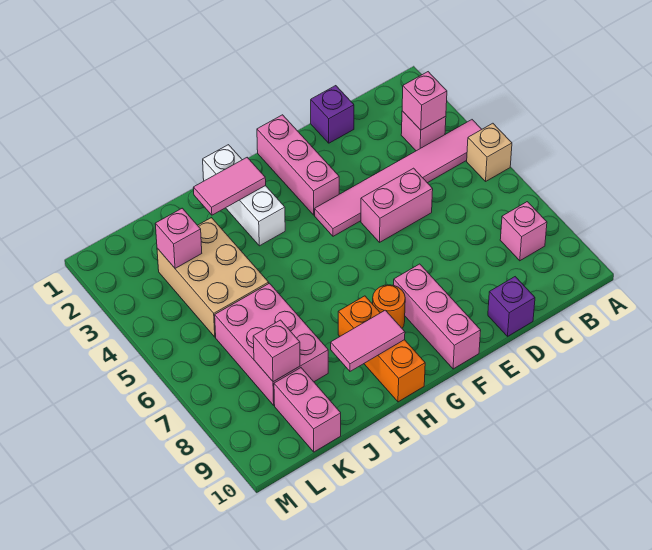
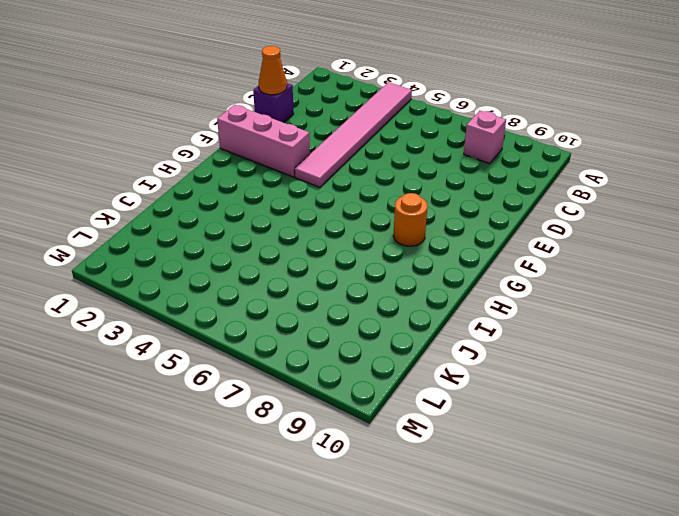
orange 1x1 cone [259,46,287,95] -> none
none -> tan 1x1 brick [467,123,512,181]
none -> pink 1x1 brick [401,111,446,151]
none -> pink 1x2 brick [361,168,433,242]

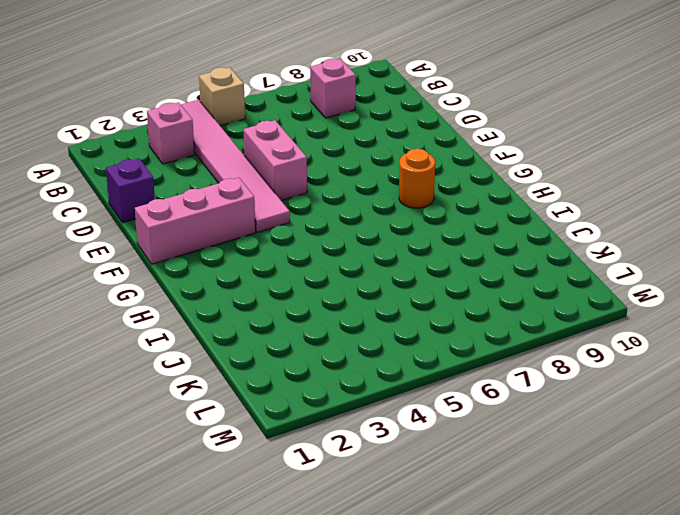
none -> purple 1x1 brick [488,277,535,336]
none -> pink 1x3 brick [394,264,481,369]
none -> white 1x3 brick [203,145,285,246]

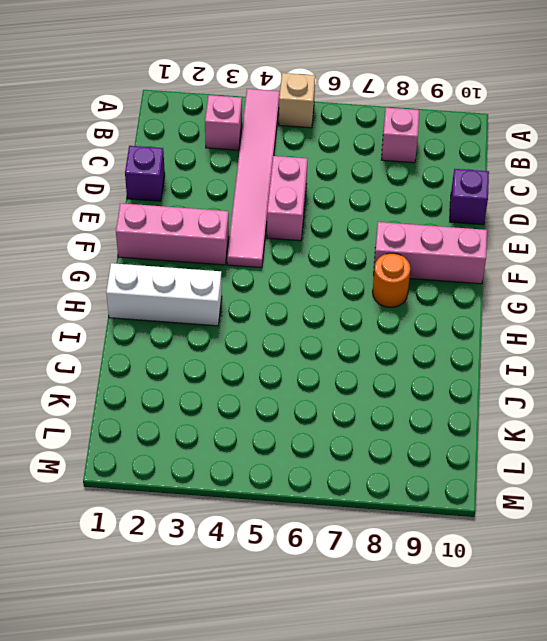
none -> orange 1x3 brick [338,296,425,402]
none -> tan 2x3 brick [157,218,269,337]
none -> pink 2x3 brick [215,283,328,405]

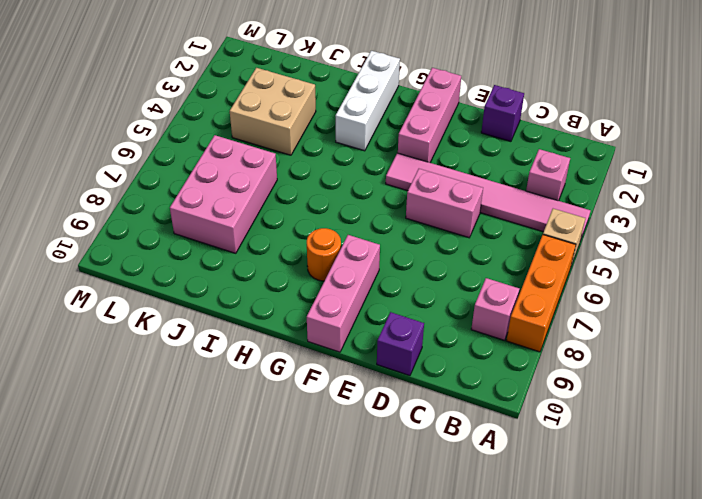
orange 1x3 brick [506,235,576,352] -> orange 1x3 brick moved to [338,296,425,402]
tan 2x2 brick [230,68,316,155] -> tan 2x3 brick [157,218,269,337]
none -> pink 1x2 brick [274,368,341,452]
none -> pink 1x1 brick [402,72,447,130]
none -> pink 1x2 tile [193,158,266,215]

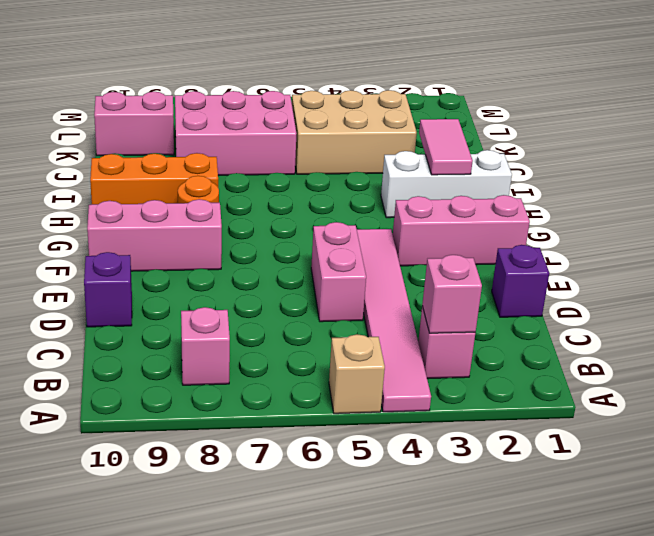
none -> pink 1x2 tile [331,310,405,371]
none -> pink 1x1 brick [155,208,202,268]
none -> pink 1x1 brick [253,320,300,382]

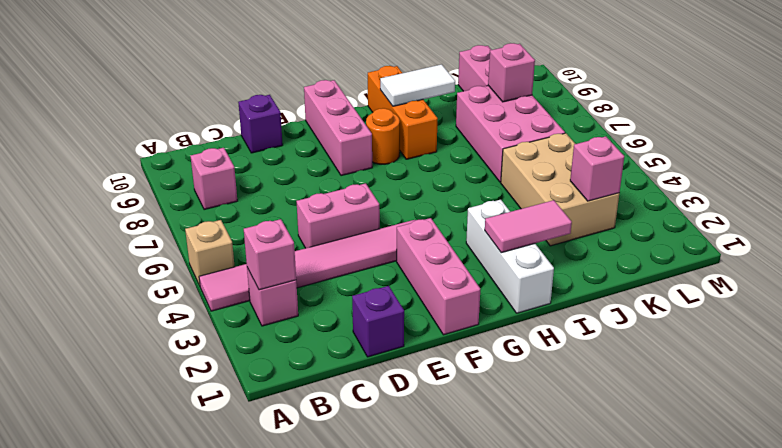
white 1x2 tile [380,64,455,106] -> pink 1x2 tile [331,310,405,371]

